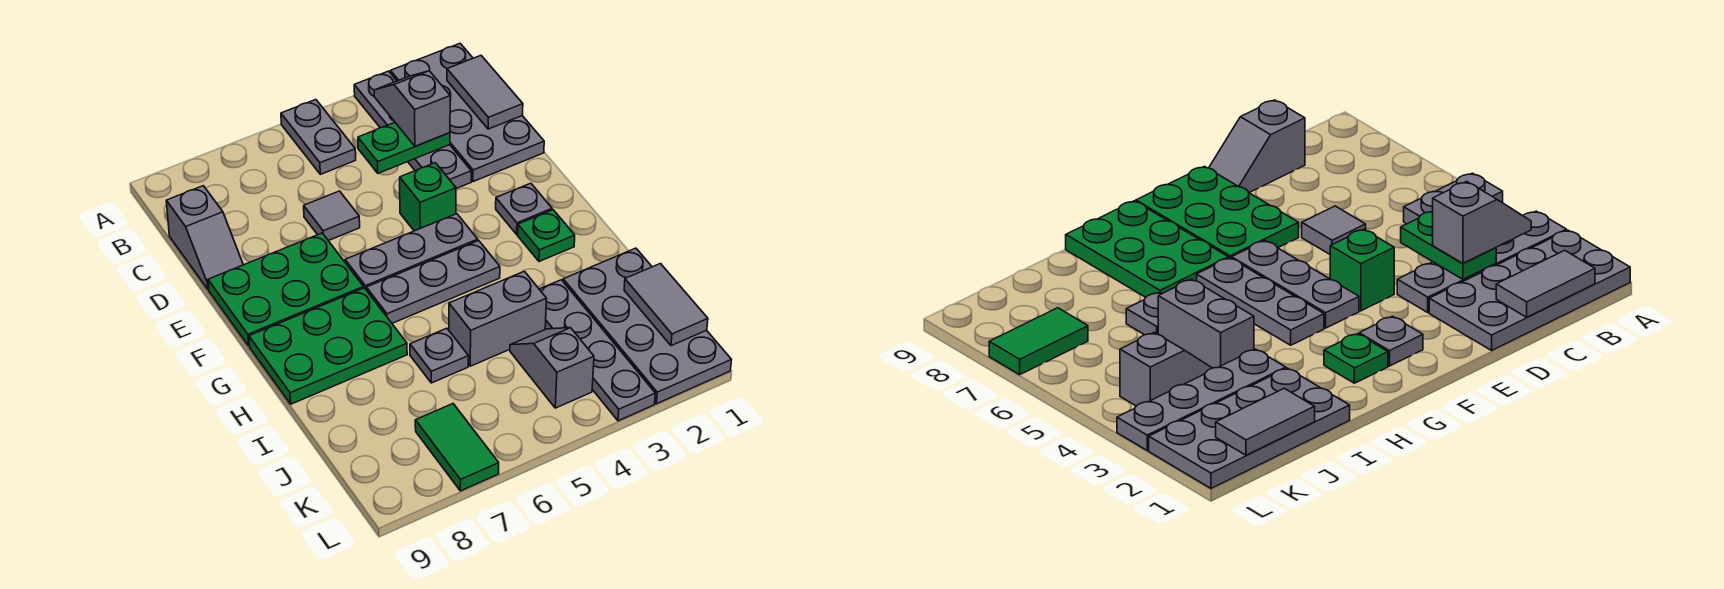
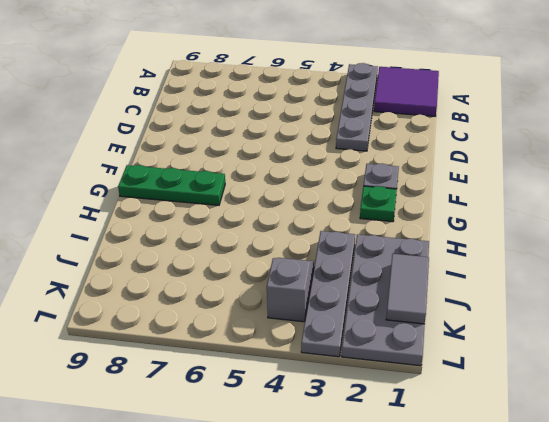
purple 2x2 tile [374,67,439,116] -> grey 2x4 plate [391,44,544,182]
green 1x3 plate [118,165,225,205] -> green 2x3 plate [249,288,407,404]
none -> grey 1x2 plate [281,100,356,174]
none -> grey 1x2 slope [166,186,243,289]
none -> grey 1x1 tile [304,191,360,241]

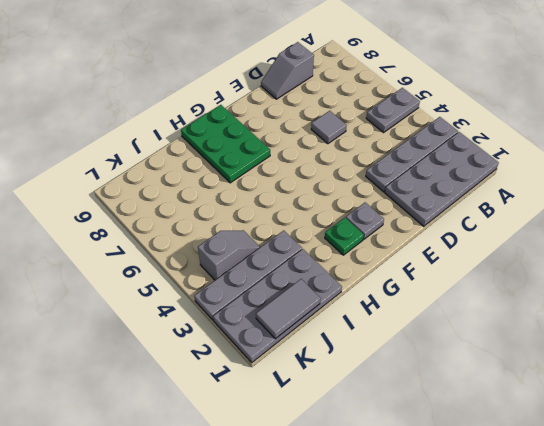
none -> green 1x1 brick [400,163,456,231]
none -> green 2x3 plate [208,233,364,346]
none -> grey 1x3 plate [345,214,478,289]

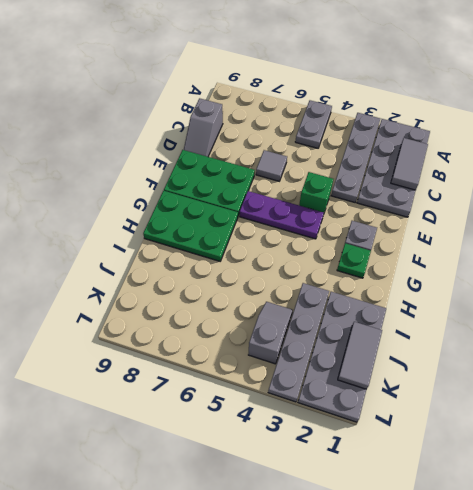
purple 1x3 plate [240,191,324,239] -> grey 1x3 plate [345,214,478,289]
none -> grey 1x3 plate [366,241,500,323]
none -> grey 1x2 brick [449,271,547,366]
none -> grey 1x1 plate [410,328,469,383]

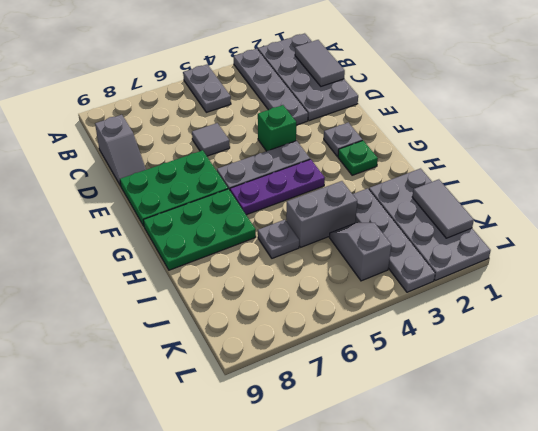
purple 1x3 plate [230,159,325,215] -> grey 1x3 plate [366,241,500,323]
none -> green 1x2 tile [415,404,499,491]
none -> green 1x2 plate [358,123,450,173]
none -> grey 1x2 slope [374,71,450,146]

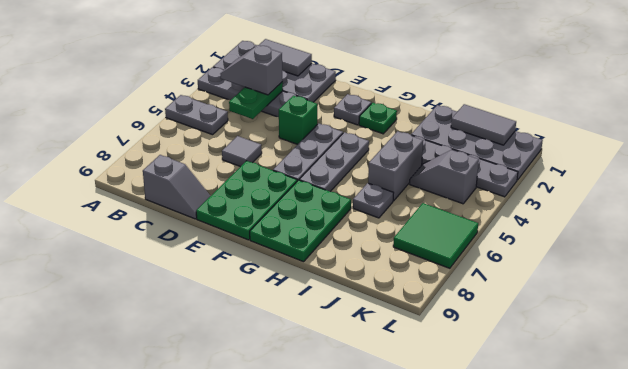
green 2x2 tile [393,203,478,268] -> green 1x2 tile [415,404,499,491]

